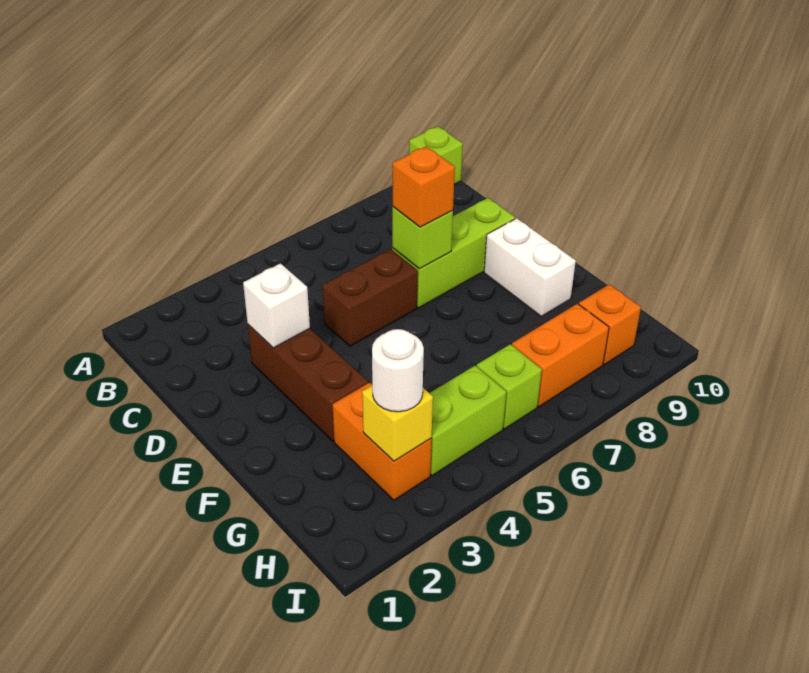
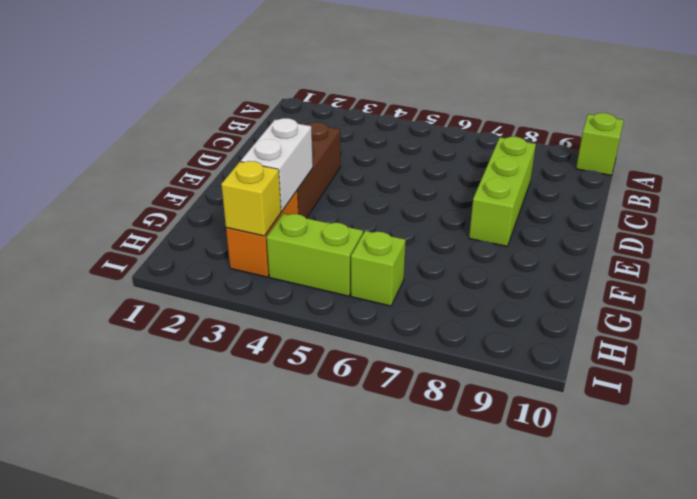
lime 1x3 brick [469,137,536,246] -> lime 1x3 brick turned to [392,198,515,308]
white 1x2 brick [241,118,313,211] -> white 1x2 brick moved to [484,218,576,316]
none -> brown 1x2 brick [322,249,418,346]
none -> orange 1x2 brick [512,304,609,407]
none -> orange 1x1 brick [579,284,641,364]

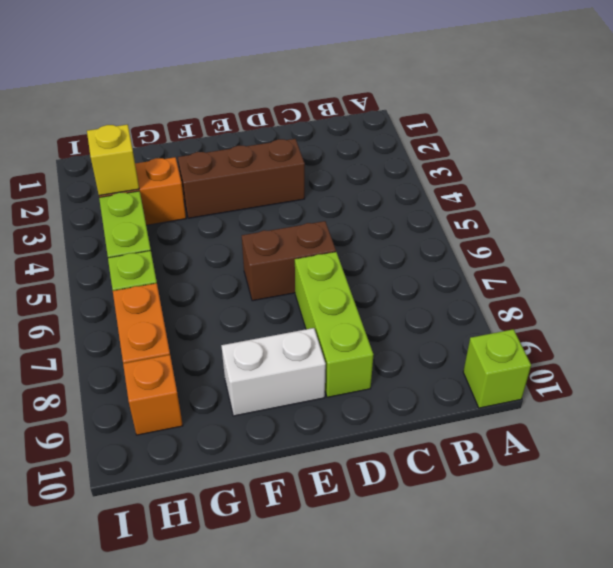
brown 1x2 brick [242,221,336,301] -> brown 1x2 brick turned to [322,249,418,346]
none -> white 1x1 brick [243,263,310,348]
none -> lime 1x1 brick [392,207,453,269]
none -> orange 1x1 brick [393,146,455,227]

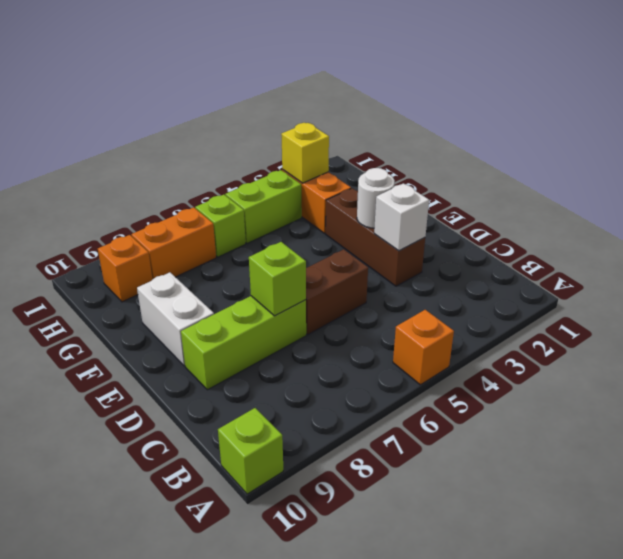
orange 1x1 brick [393,310,454,385] -> orange 1x1 brick moved to [393,146,455,227]
white 1x1 round brick [357,168,395,228] -> white 1x1 round brick moved to [372,329,424,412]

